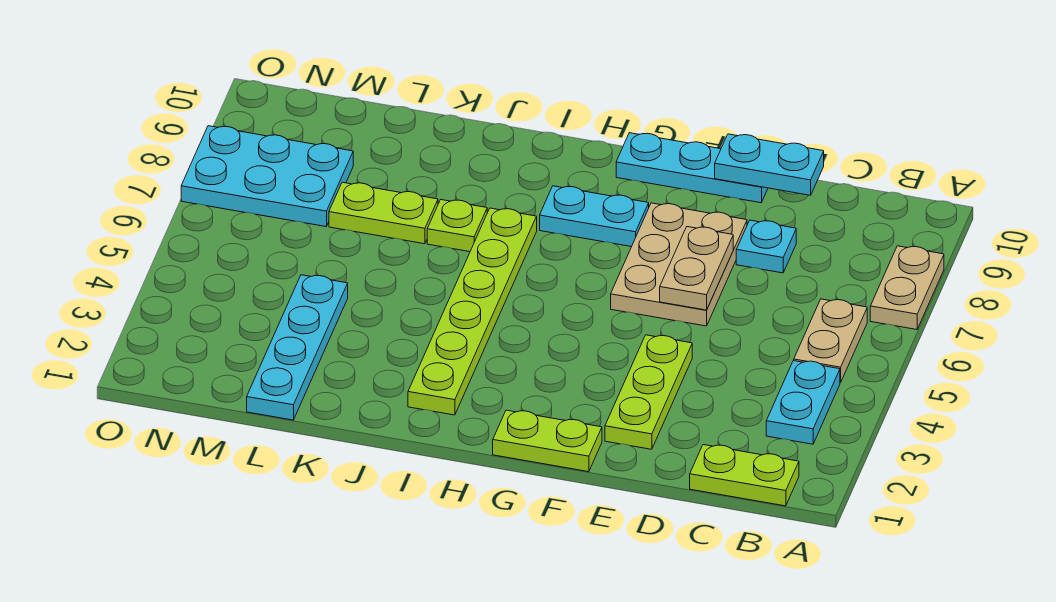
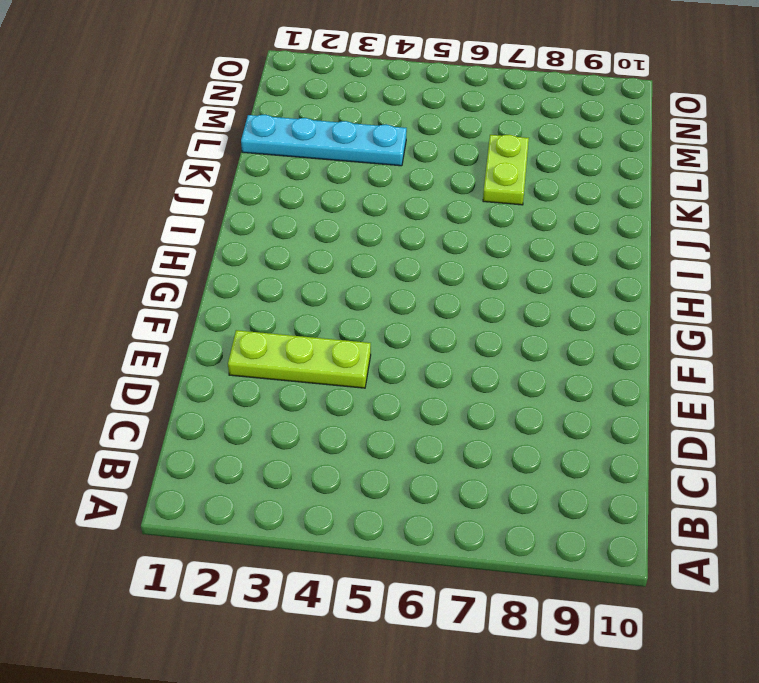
none -> tan 1x2 plate [870,246,944,330]
none -> lime 1x2 plate [690,445,799,506]
none -> cyan 1x2 plate [766,361,840,444]

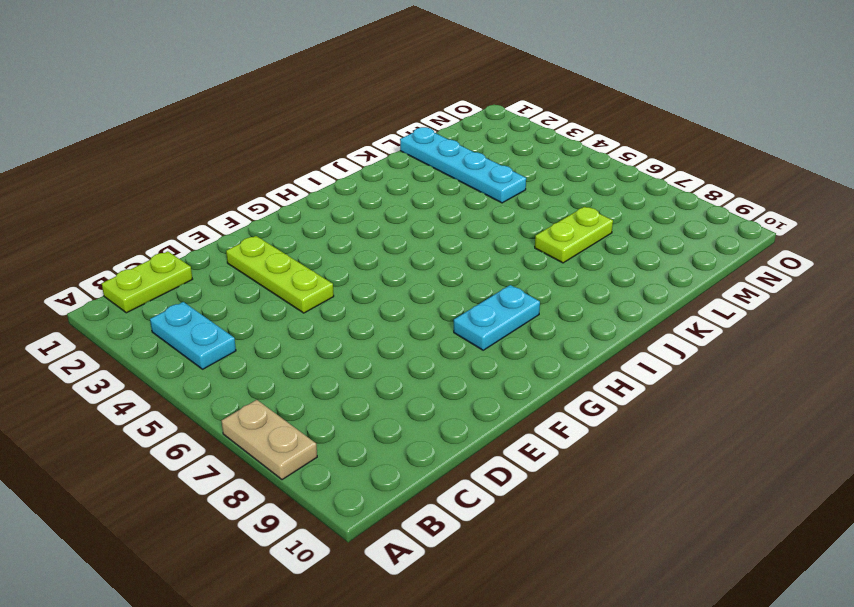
none -> tan 1x2 plate [794,299,867,383]
none -> cyan 1x1 plate [736,220,796,273]
none -> tan 2x3 plate [611,203,747,326]

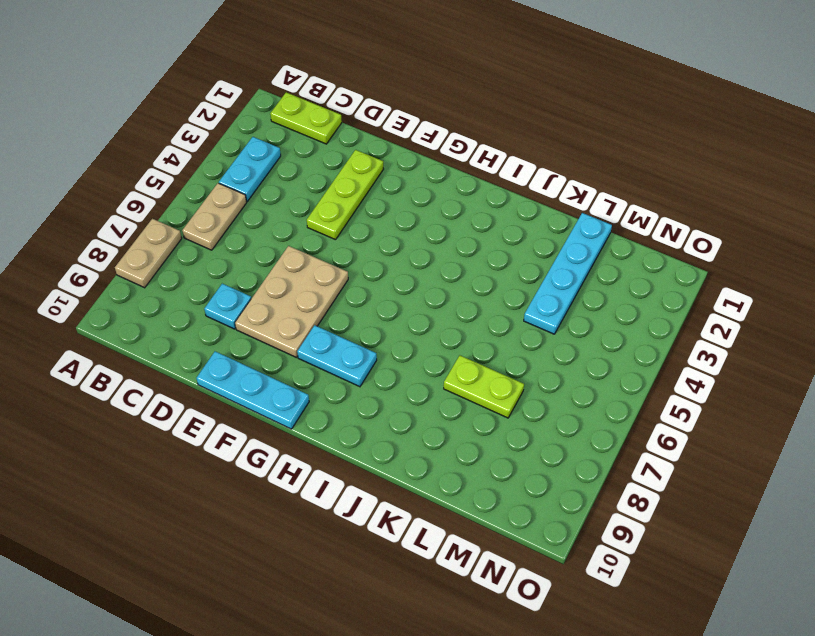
none -> lime 1x2 plate [493,410,602,472]
none -> lime 1x6 plate [408,208,537,415]
none -> lime 1x1 plate [427,200,487,252]

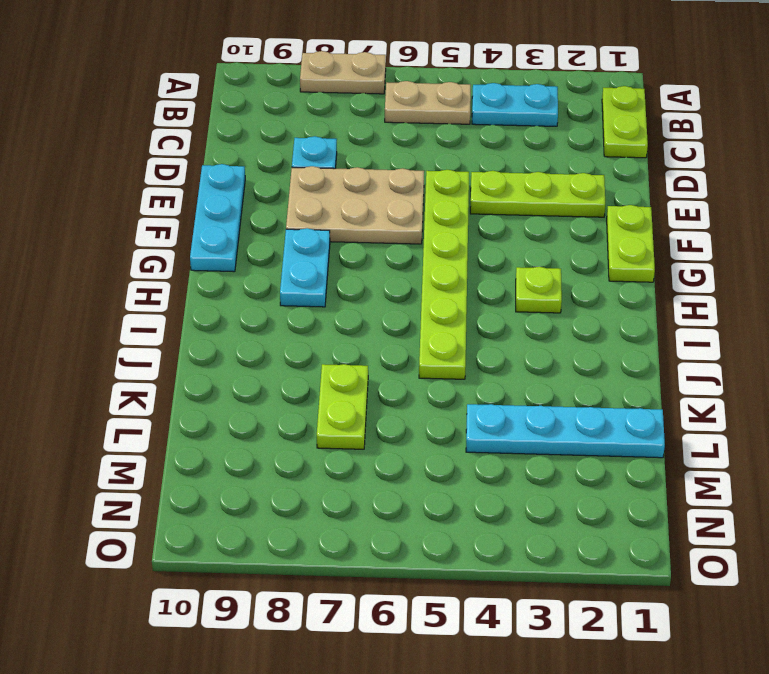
lime 1x6 plate [419,170,469,379] -> lime 1x6 plate turned to [408,208,537,415]
lime 1x1 plate [516,267,562,313] -> lime 1x1 plate moved to [427,200,487,252]
none -> cyan 2x3 plate [181,126,353,227]
none -> cyan 1x2 plate [715,134,824,195]
none -> tan 1x2 plate [660,227,733,310]

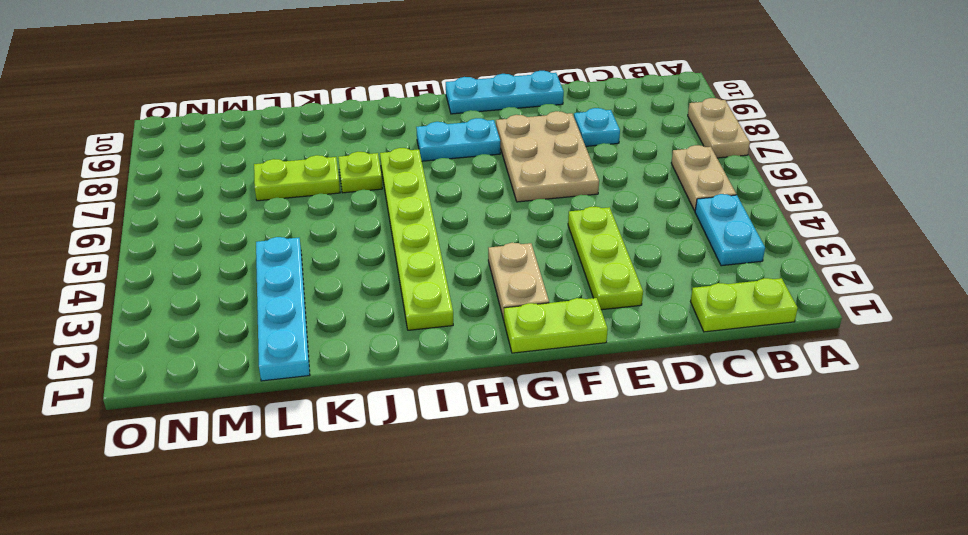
tan 1x2 plate [488,243,549,320] -> tan 1x2 plate moved to [660,227,733,310]
none -> cyan 2x3 plate [181,126,353,227]
none -> cyan 1x2 plate [715,134,824,195]

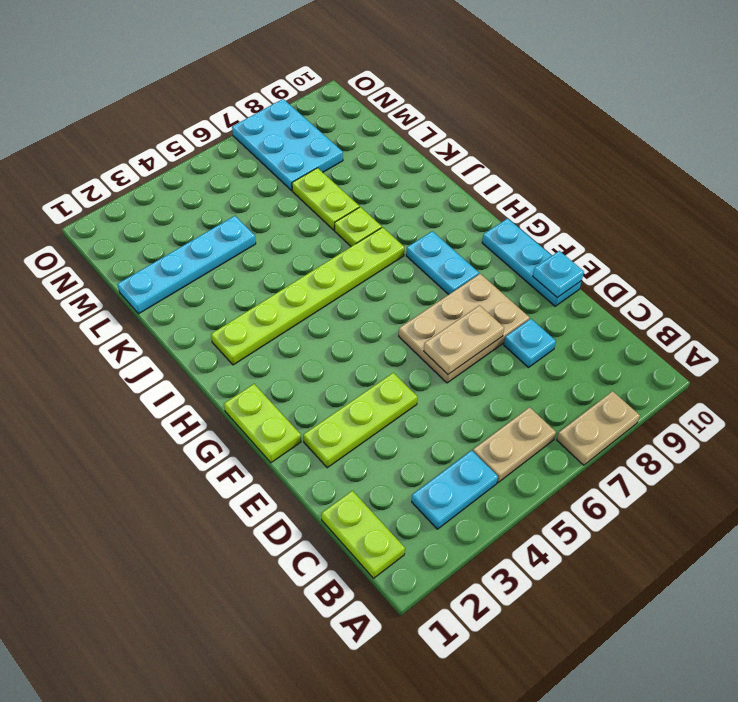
cyan 1x1 plate [533,251,584,298] -> cyan 1x2 plate [715,134,824,195]

